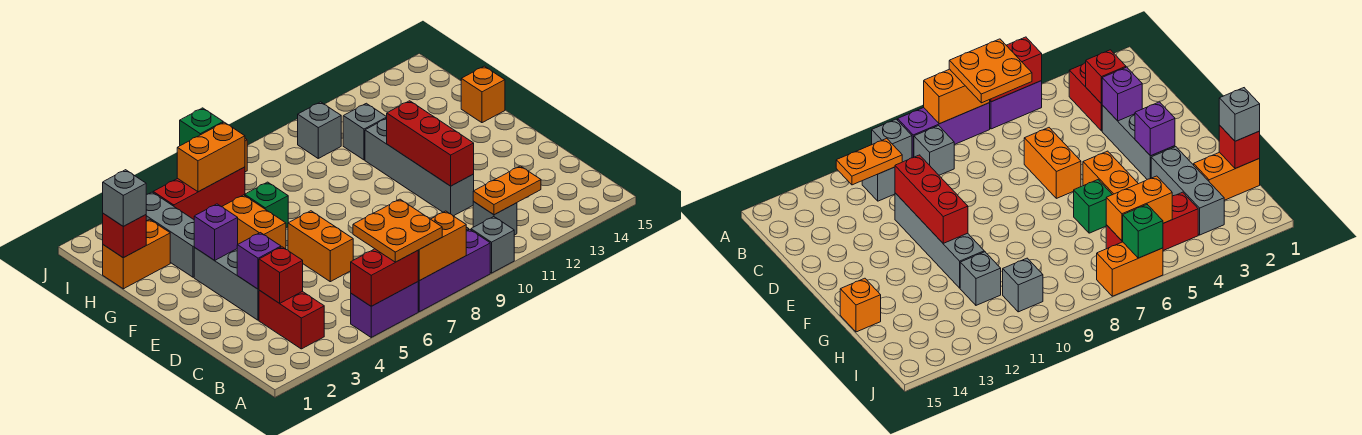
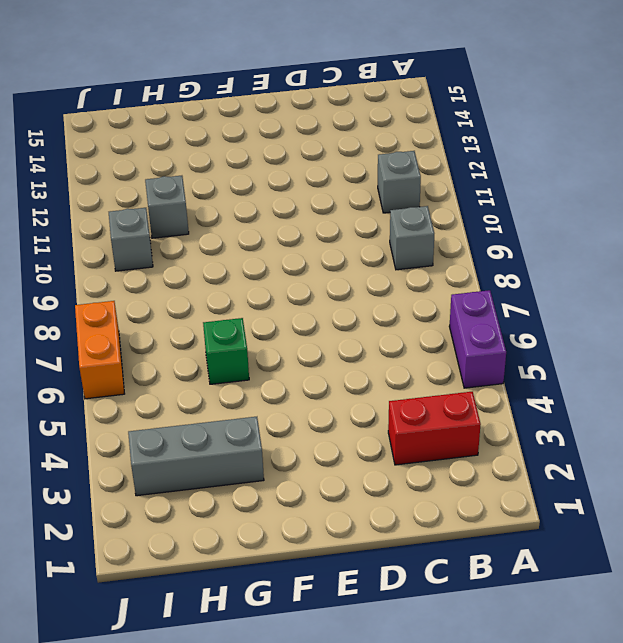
none -> purple 1x3 brick [418,229,490,312]
none -> grey 1x1 brick [471,217,514,273]
none -> grey 1x3 brick [194,248,259,320]
none -> orange 1x2 brick [288,211,353,282]

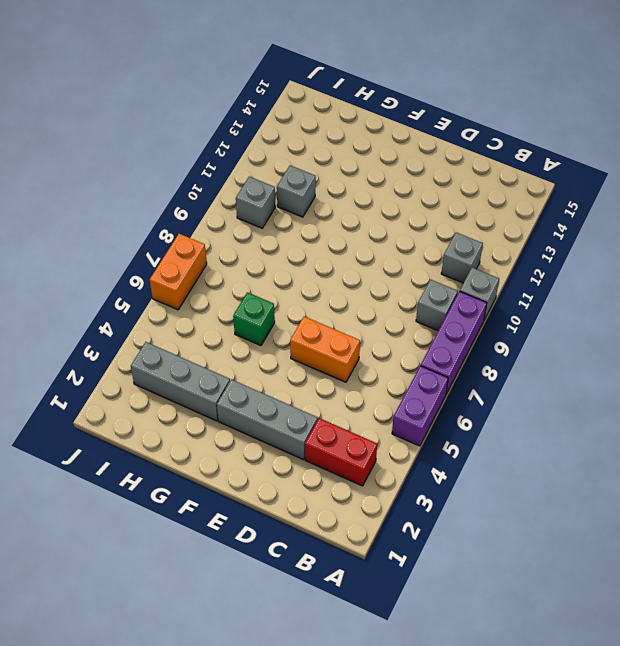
none -> grey 1x4 brick [365,118,474,216]
none -> orange 1x2 brick [222,195,286,249]
none -> orange 1x1 brick [461,66,505,123]
none -> orange 1x2 brick [103,219,170,289]

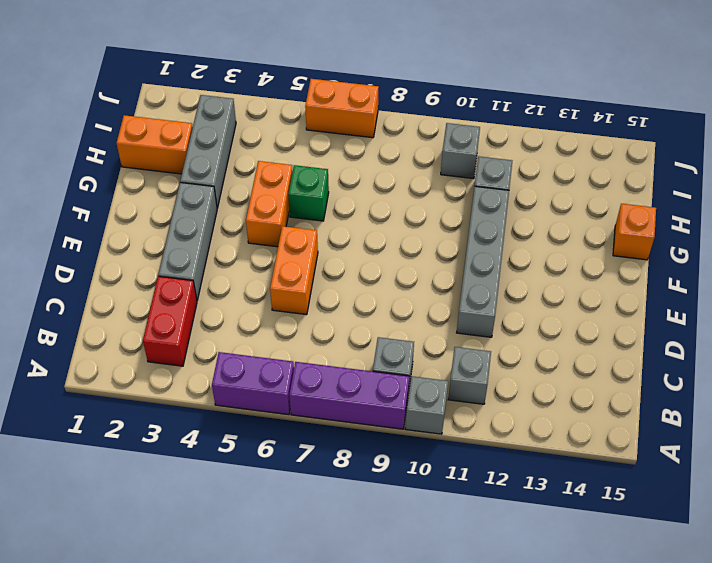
none -> red 1x3 brick [153,167,245,219]
none -> red 1x2 brick [351,249,418,306]
none -> orange 1x2 brick [418,211,466,281]
none -> orange 1x2 plate [473,166,541,215]

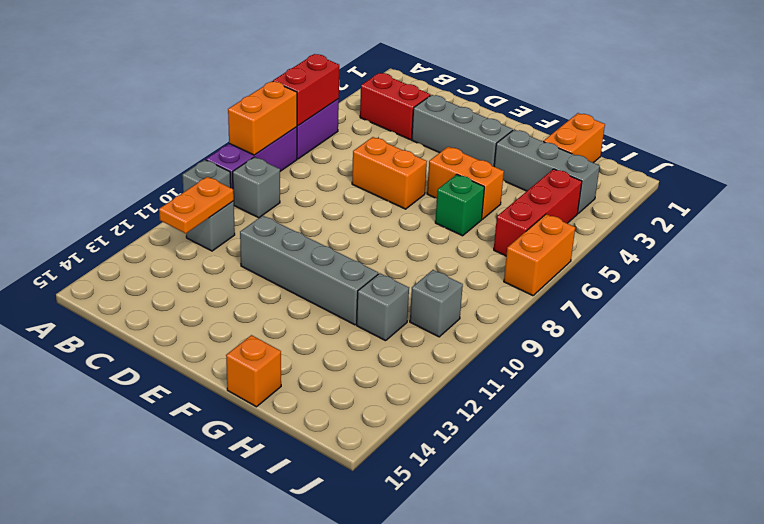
none -> red 1x1 brick [259,247,303,303]
none -> purple 1x1 brick [237,233,281,289]
none -> red 1x3 brick [387,101,474,186]
none -> purple 1x1 brick [194,204,238,260]

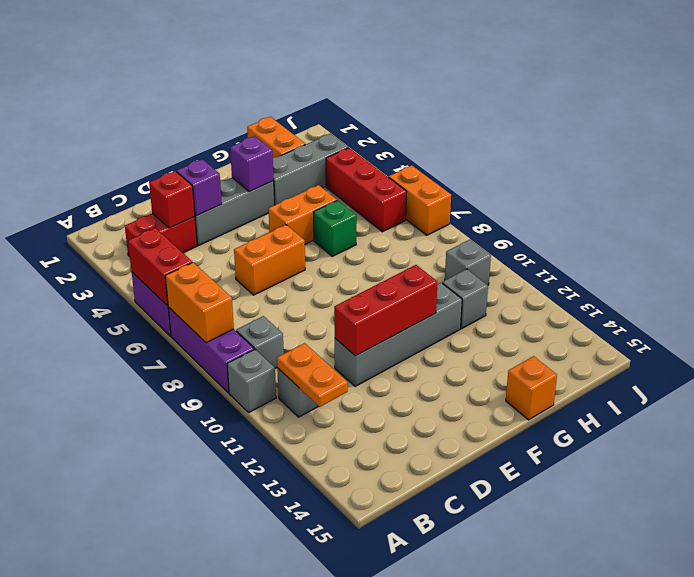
none -> red 1x1 brick [103,214,146,258]
none -> orange 1x2 brick [177,122,245,192]
none -> green 1x1 brick [180,108,223,146]
none -> orange 2x2 plate [353,199,442,262]

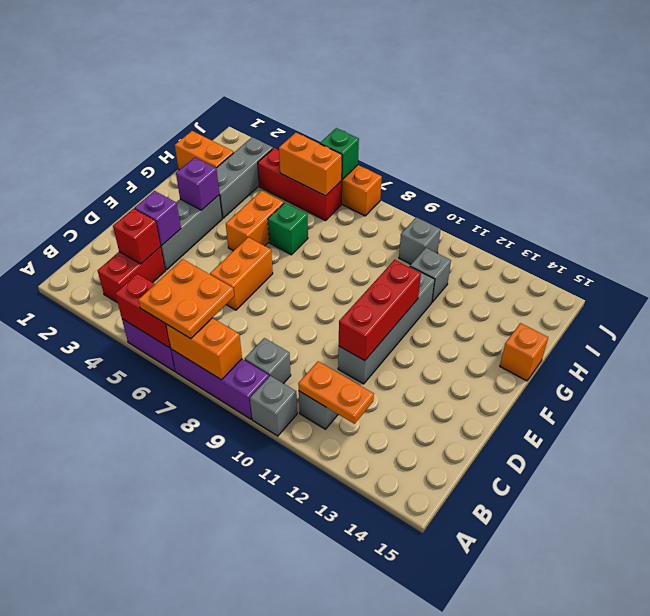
none -> red 1x1 brick [103,214,146,258]
none -> grey 1x1 brick [103,170,146,226]

